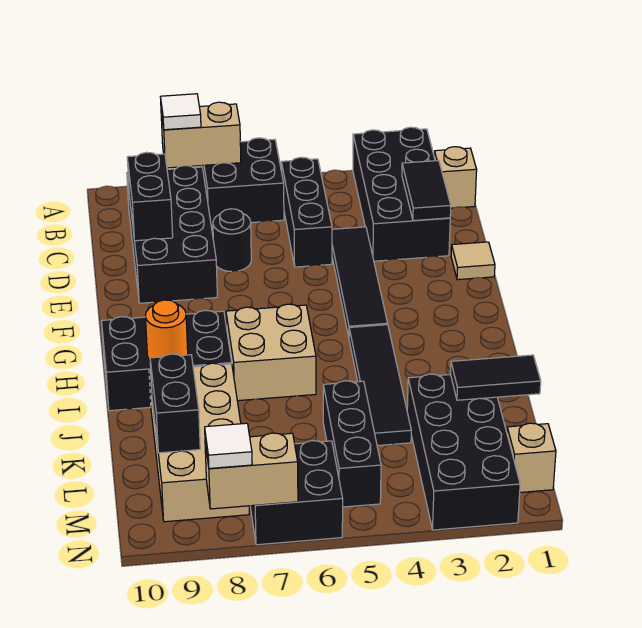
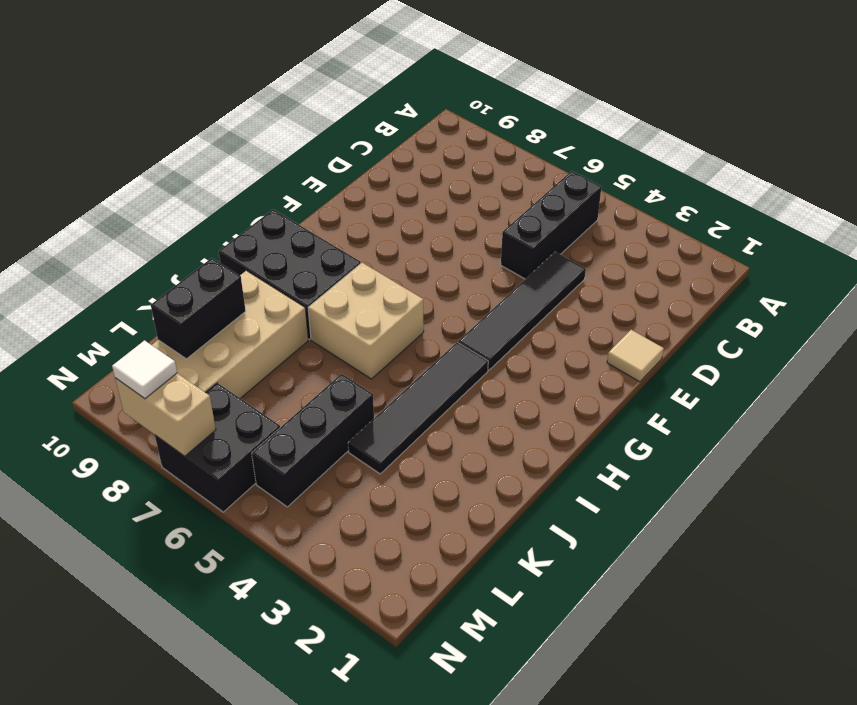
none -> black 2x4 brick [353,127,450,261]
none -> black 2x2 brick [202,138,284,226]
none -> tan 1x1 brick [434,147,477,208]

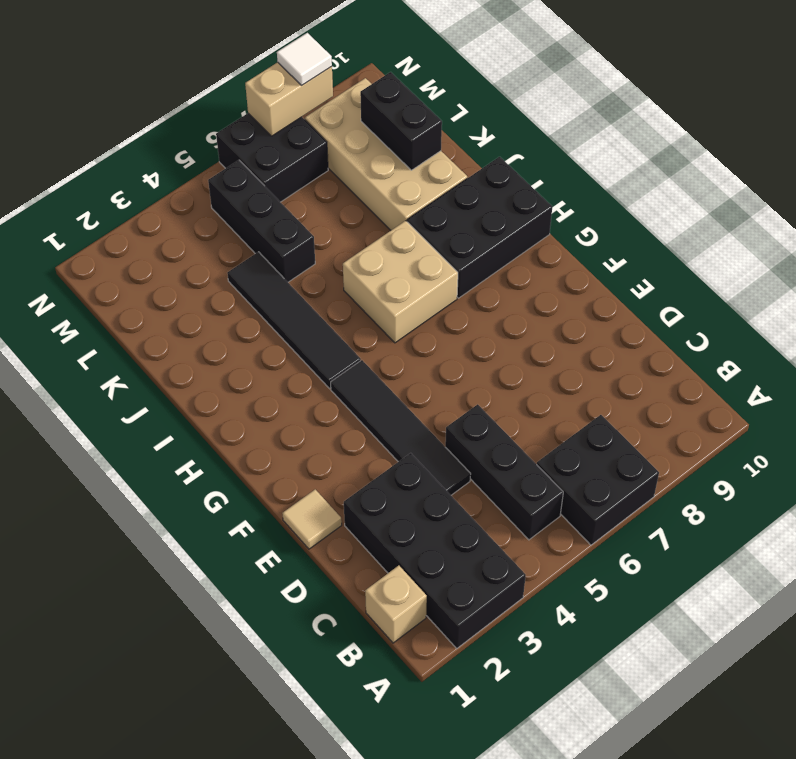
none -> black 2x4 brick [127,166,217,303]
none -> black 1x1 round brick [213,209,251,272]
none -> black 2x4 brick [407,374,520,530]

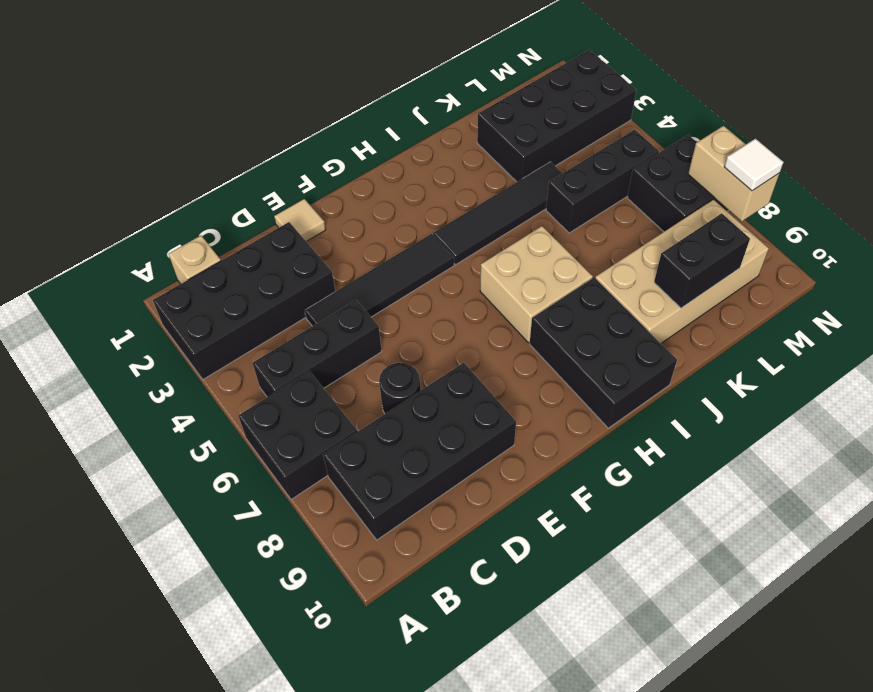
none -> tan 1x1 brick [507,423,556,492]
none -> tan 1x2 brick [161,102,241,168]
none -> black 1x2 tile [402,161,451,221]

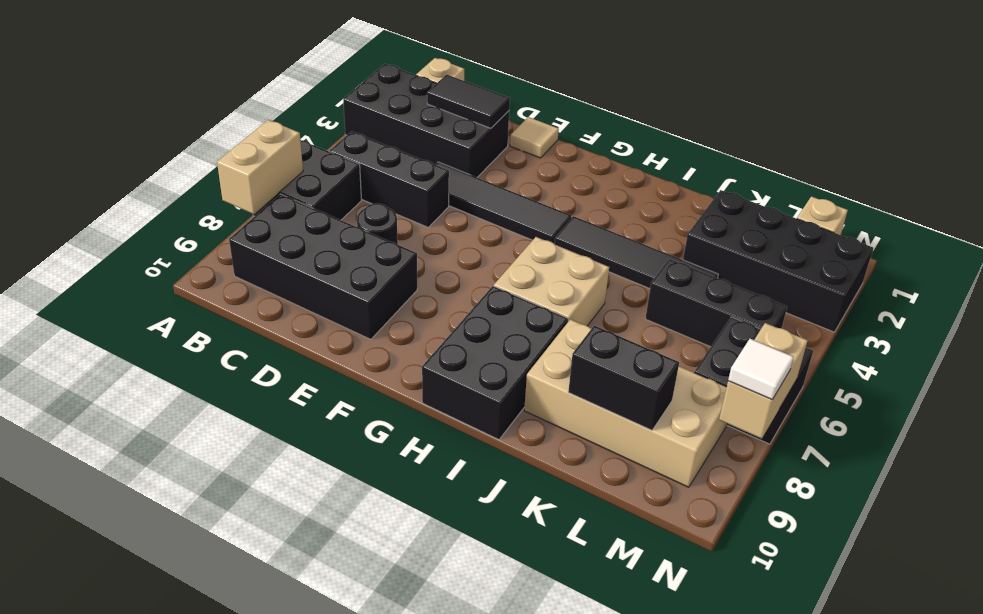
none -> black 1x2 brick [127,152,173,241]
none -> orange 1x1 round brick [145,300,188,360]
none -> black 1x2 tile [451,355,541,400]

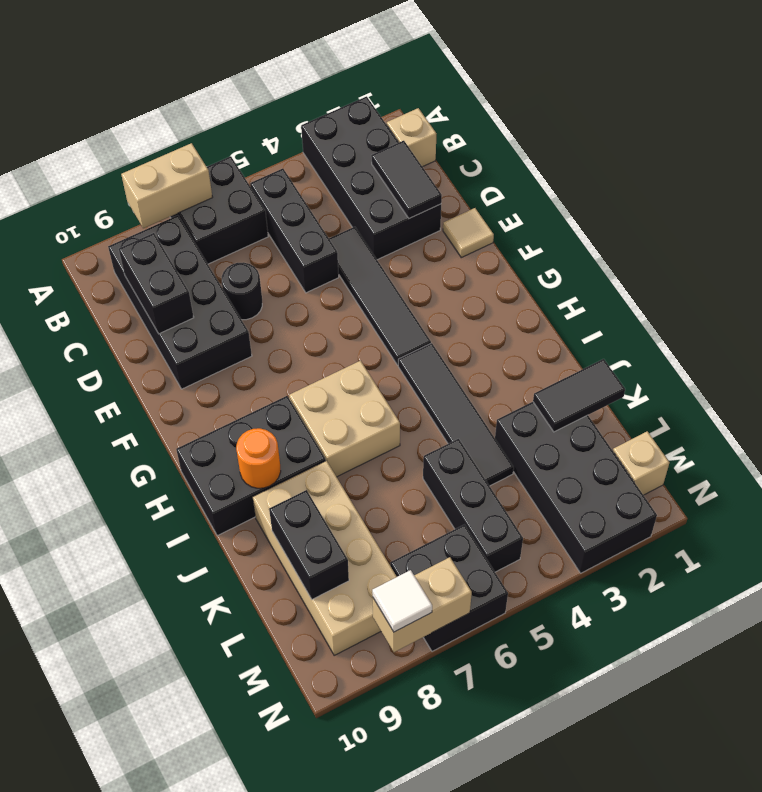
none -> white 1x1 tile [160,94,201,130]

